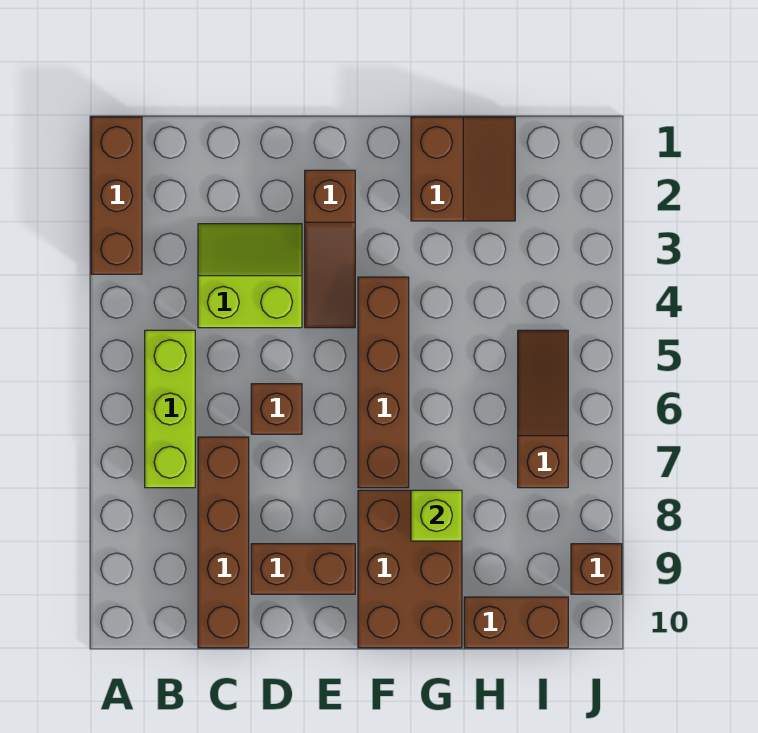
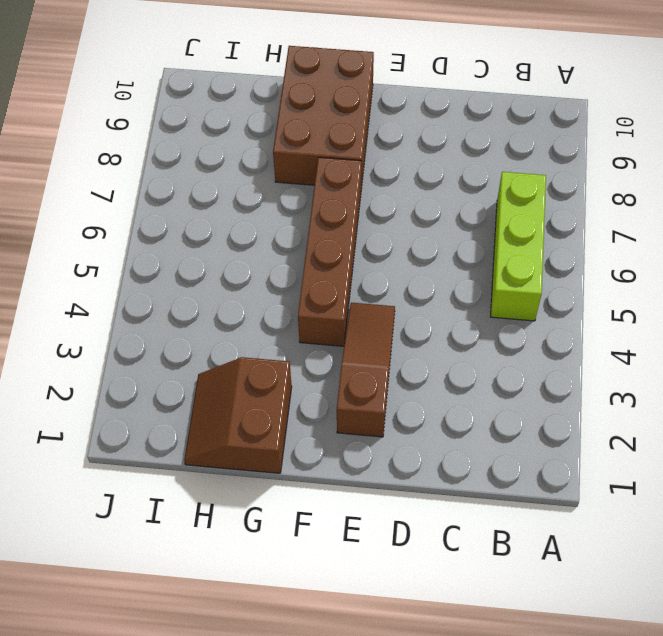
none -> brown 1x3 brick [91,117,142,274]
none -> lime 2x2 slope [198,224,302,328]
none -> brown 1x4 brick [198,437,249,648]

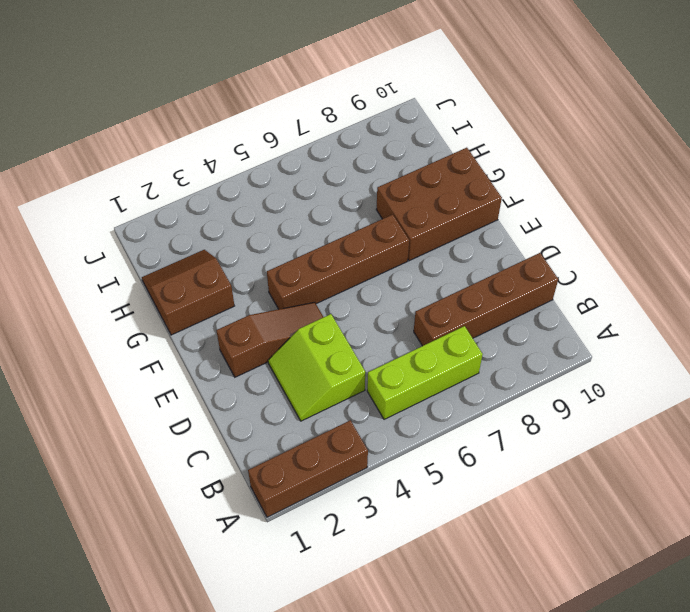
none -> brown 1x1 brick [251,384,302,434]
none -> brown 1x2 brick [251,544,355,594]
none -> brown 1x2 brick [464,597,568,648]

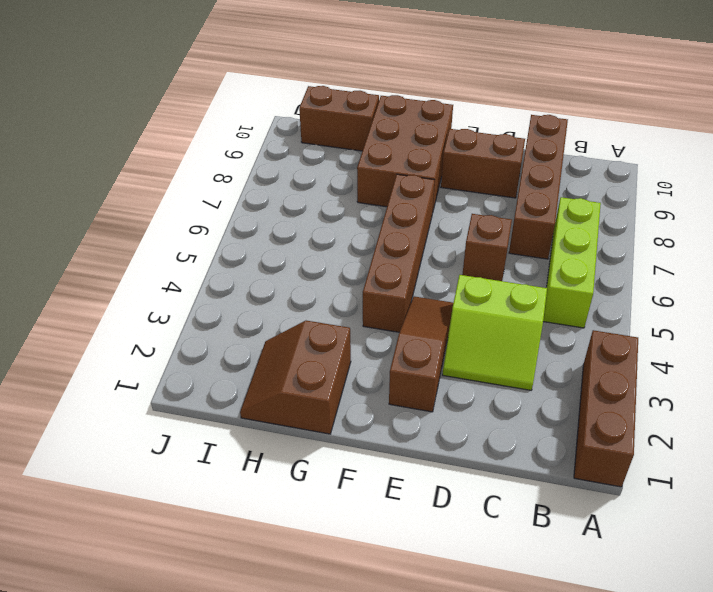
none -> brown 1x3 slope [518,330,568,488]
none -> brown 1x1 brick [571,544,622,594]
none -> lime 1x1 brick [411,490,462,541]

